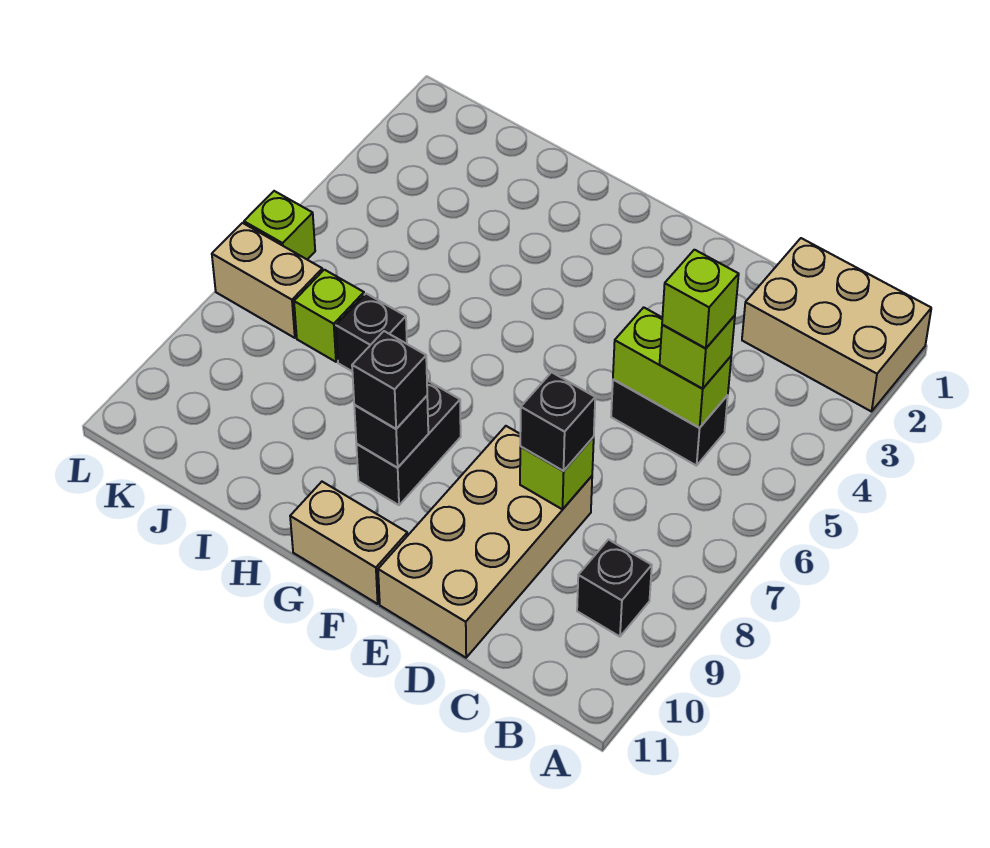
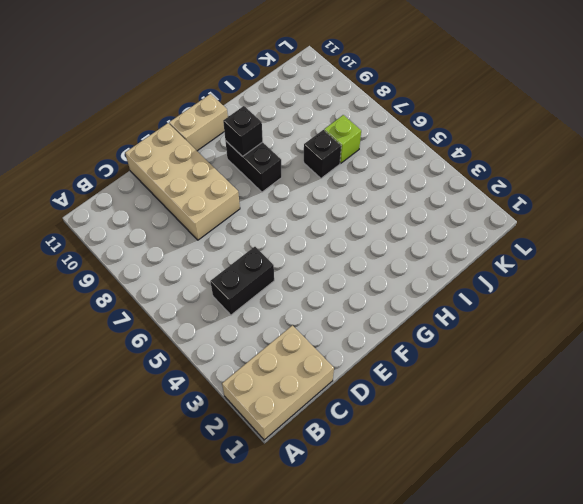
none -> black 1x1 brick [577,540,652,637]
none -> tan 1x2 brick [212,223,322,338]
none -> lime 1x1 brick [244,191,315,259]

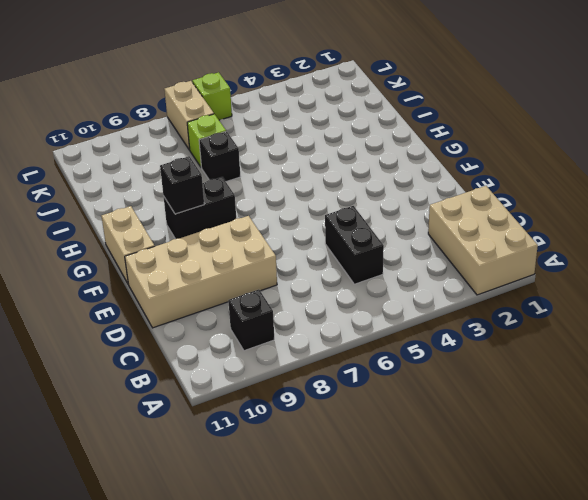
none -> lime 1x2 brick [613,307,731,428]
none -> lime 1x1 brick [520,437,594,509]
none -> lime 1x1 brick [660,316,735,389]

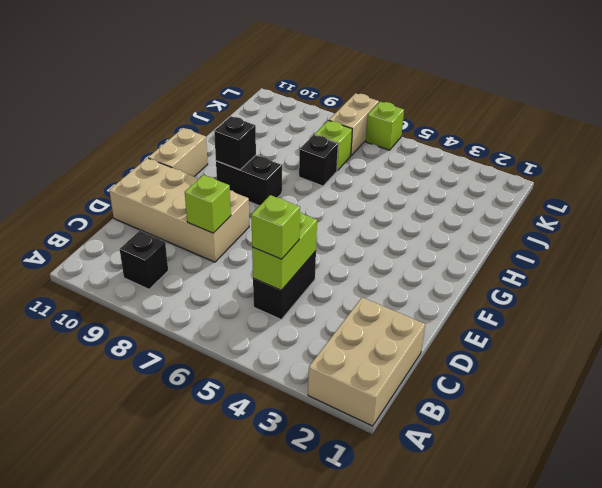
none -> black 1x1 brick [520,372,595,471]
none -> black 1x1 brick [352,331,427,429]
none -> lime 1x1 brick [662,250,739,349]

